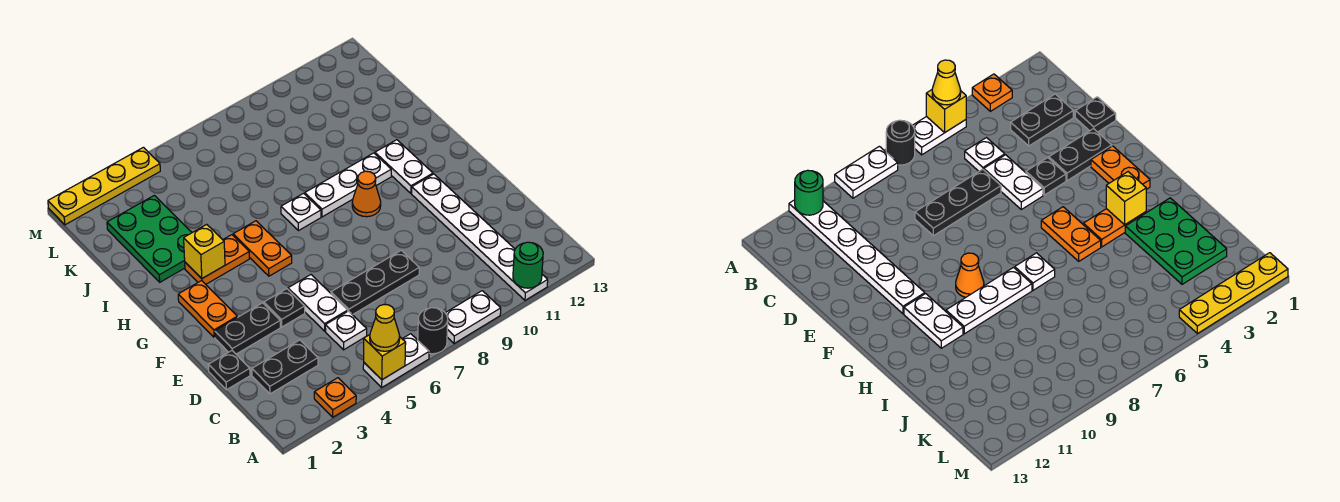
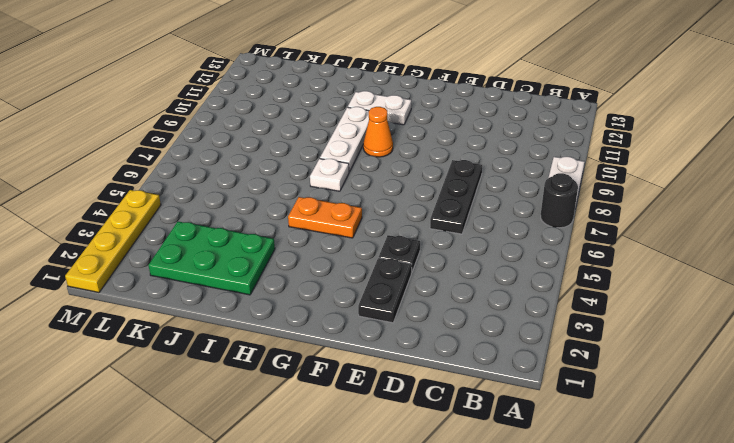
none -> orange 1x1 plate [314,378,356,417]
none -> white 1x2 plate [363,334,429,387]
none -> white 1x6 plate [412,174,548,300]

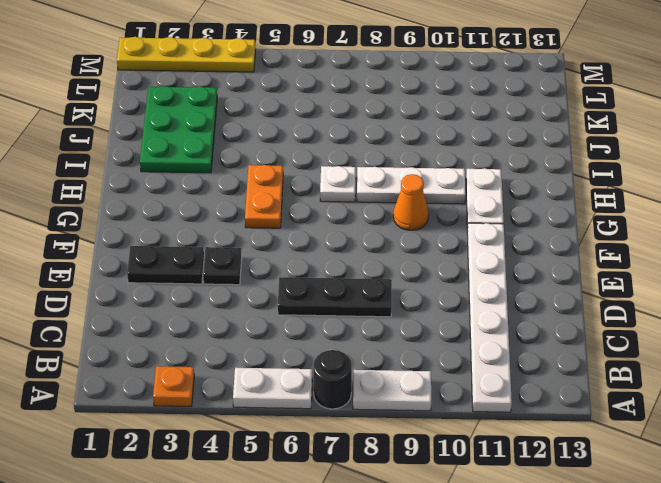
none -> black 1x2 plate [252,340,318,394]
none -> white 1x1 plate [325,311,367,350]
none -> black 1x1 plate [208,351,250,390]

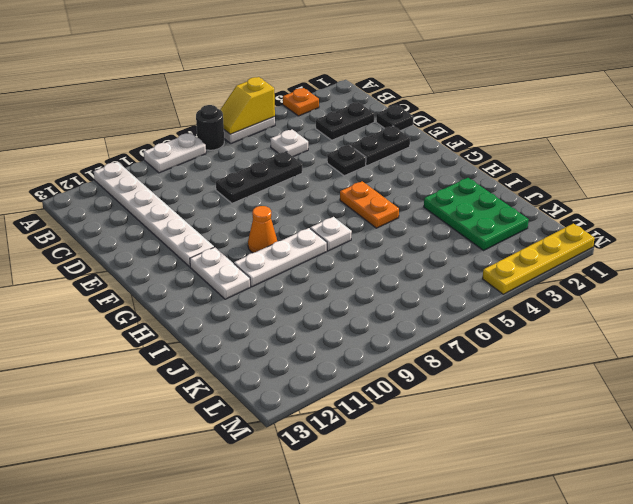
yellow 1x2 slope [220,77,275,134] -> yellow 1x1 brick [364,335,406,380]
none -> white 1x2 plate [288,275,348,331]
none -> orange 1x2 plate [178,281,237,337]
none -> orange 1x2 plate [185,235,249,284]

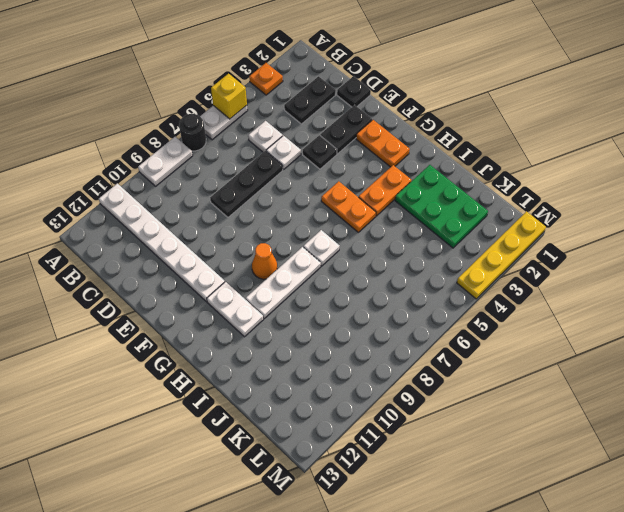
white 1x1 plate [266,136,301,169] -> white 1x2 plate [288,275,348,331]
none -> green 1x1 round brick [513,242,543,288]
none -> yellow 1x1 brick [184,224,225,278]
none -> yellow 1x1 cone [370,305,400,351]

